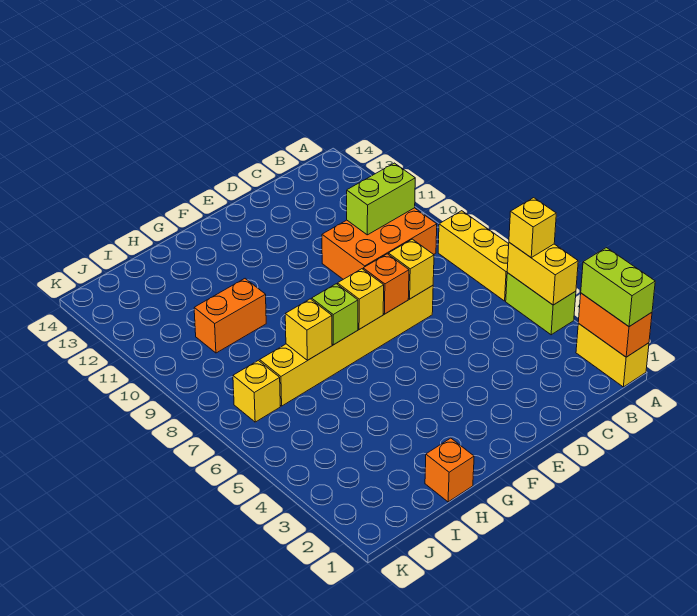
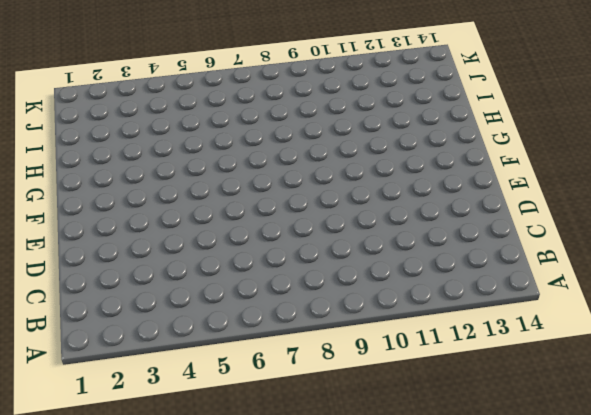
none -> yellow 1x2 brick [576,323,649,387]
none -> lime 1x2 brick [506,273,576,335]
none -> yellow 1x3 brick [438,211,509,301]

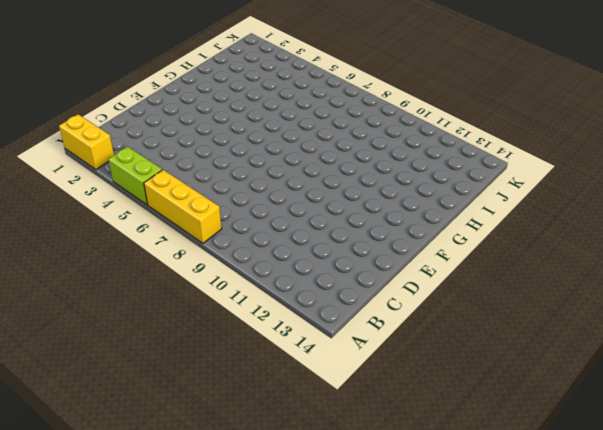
none -> orange 2x3 brick [322,208,437,279]
none -> yellow 1x6 brick [260,286,433,406]
none -> orange 1x1 brick [425,438,474,502]

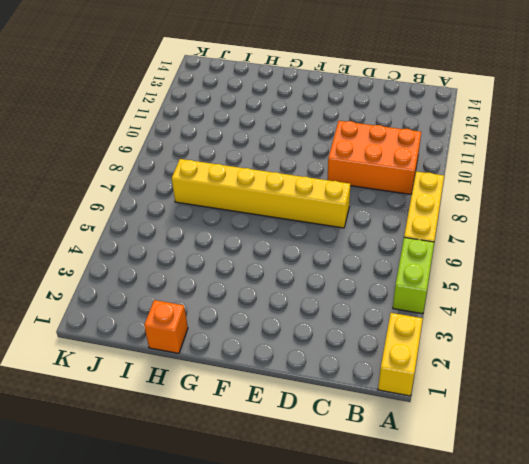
none -> orange 1x2 brick [194,279,266,353]
none -> yellow 1x1 brick [233,360,280,422]
none -> orange 1x2 brick [578,293,652,357]

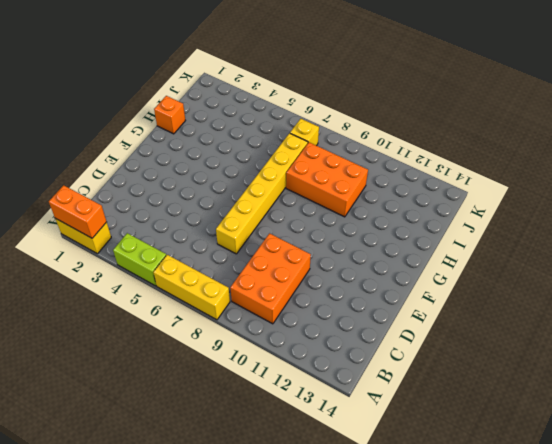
orange 2x3 brick [286,142,368,217] -> orange 1x2 brick [194,279,266,353]
none -> yellow 1x2 brick [507,242,578,305]
none -> lime 1x2 brick [347,163,415,235]
none -> yellow 1x1 brick [388,239,434,299]

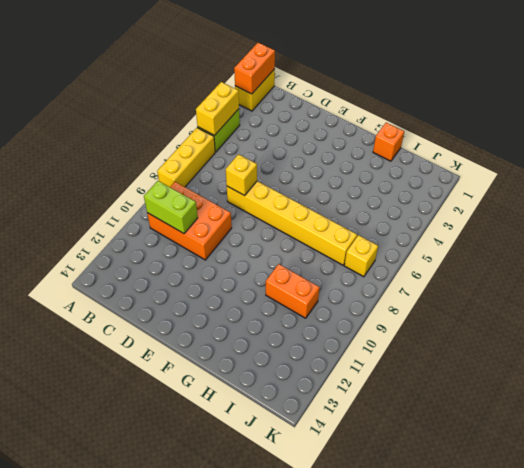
none -> orange 1x1 brick [363,254,409,314]
none -> yellow 1x1 brick [338,269,384,329]
none -> lime 1x1 brick [311,284,358,345]

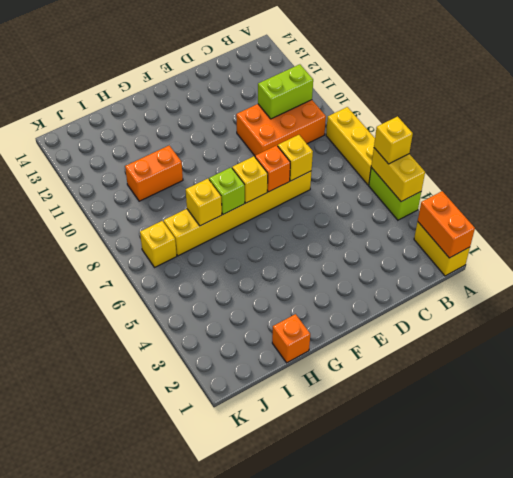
none -> lime 1x2 brick [581,248,655,326]

